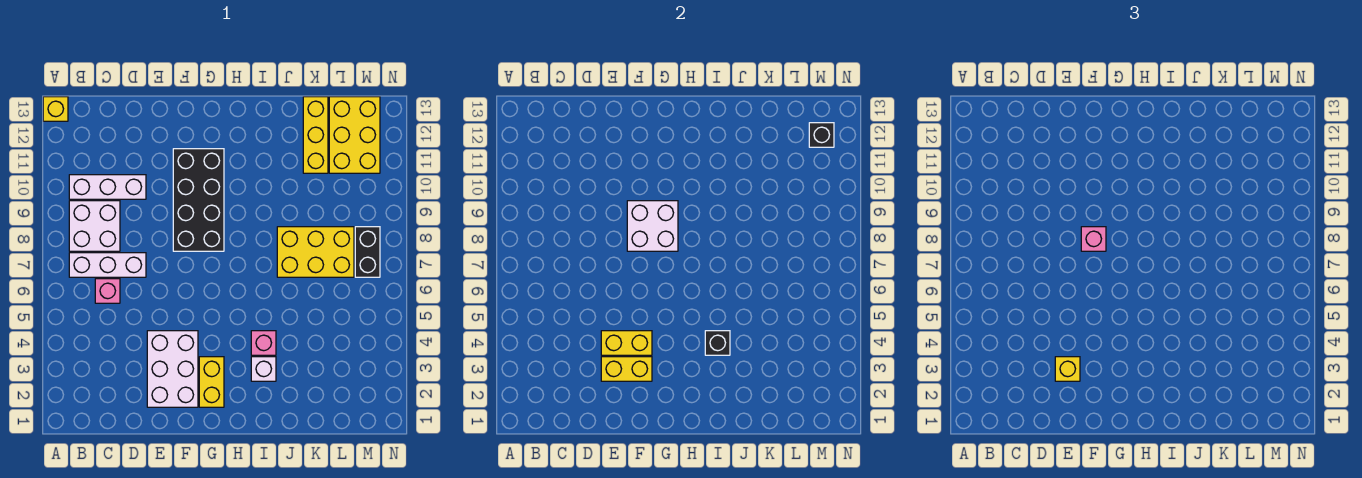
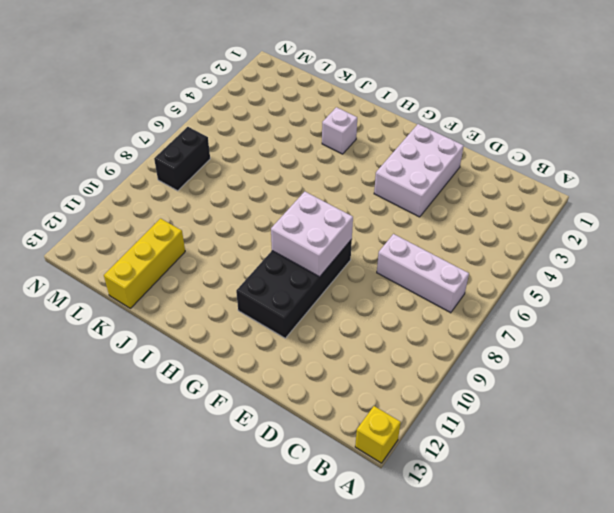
none -> white 2x2 brick [69,201,120,251]
none -> white 1x3 brick [69,175,146,199]
none -> pink 1x1 brick [95,279,120,303]

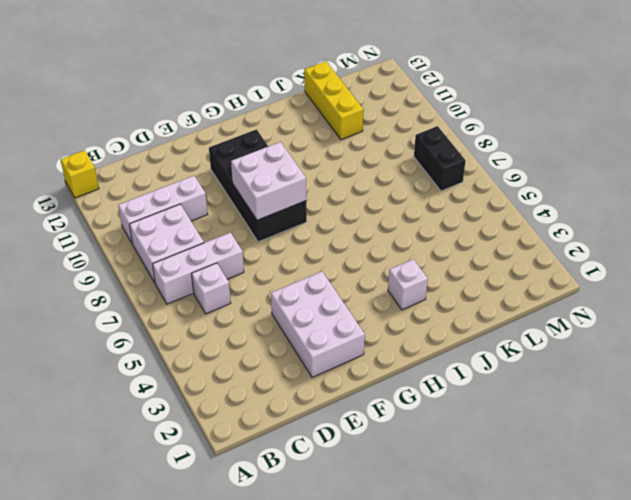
white 1x1 brick [192,263,231,314] -> pink 1x1 brick [95,279,120,303]
none -> yellow 1x2 brick [199,357,224,407]
none -> pink 1x1 brick [251,331,276,355]
none -> yellow 2x3 brick [277,227,354,277]

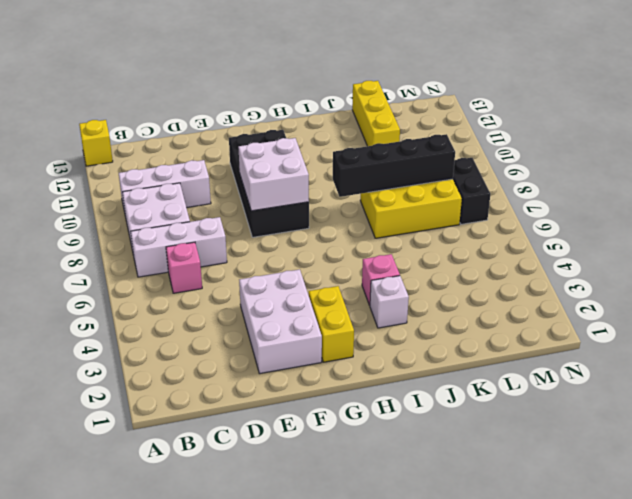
black 1x4 brick [333,134,455,197] -> none
none -> yellow 2x3 brick [329,97,380,173]
none -> yellow 1x2 brick [601,357,652,381]
none -> yellow 1x2 brick [601,331,652,355]

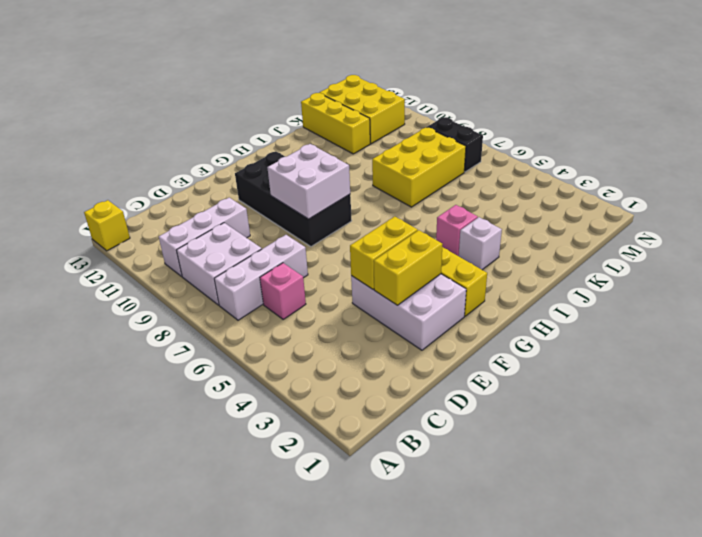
none -> black 1x1 brick [705,331,730,355]
none -> black 1x1 brick [809,123,834,147]
none -> yellow 1x1 brick [1055,357,1080,381]

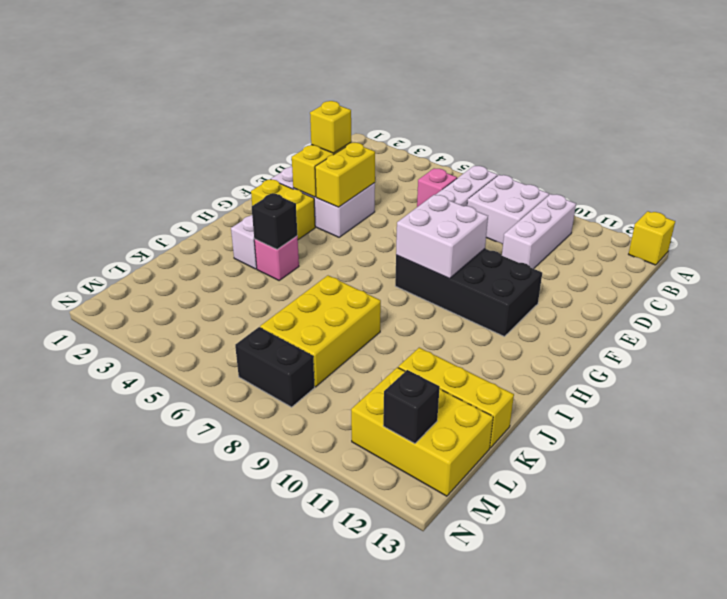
none -> pink 1x1 brick [1081,227,1106,251]

